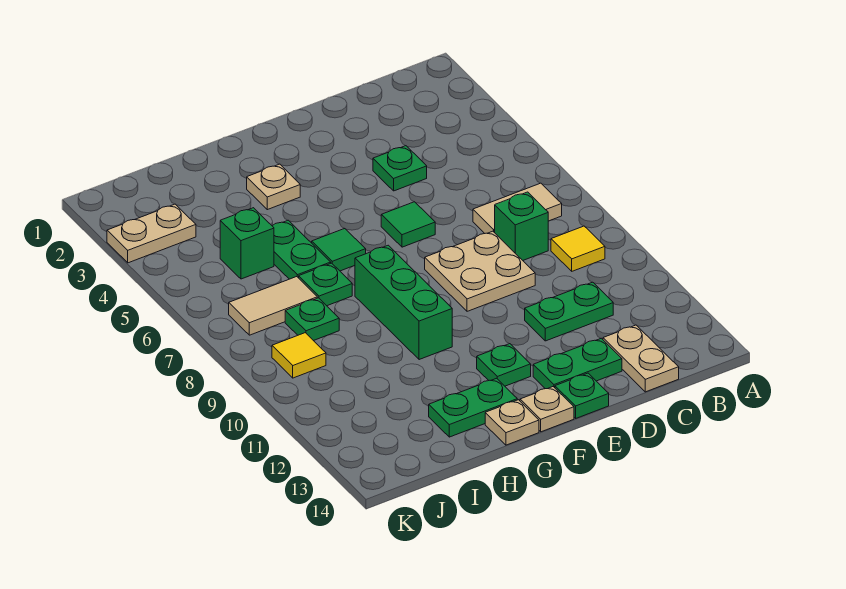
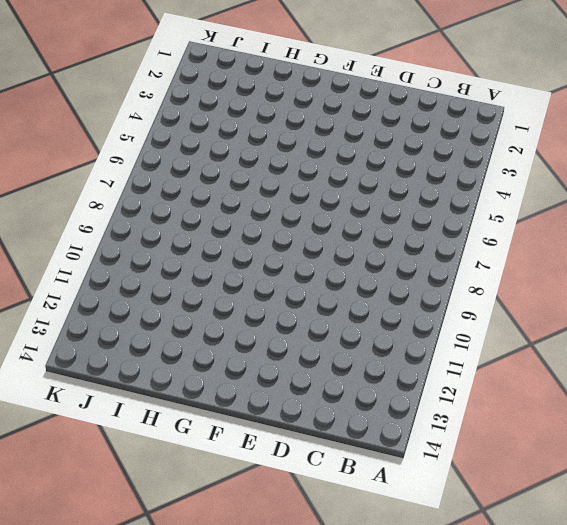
none -> tan 1x2 tile [473,183,562,233]
none -> yellow 1x1 tile [551,226,605,271]
none -> green 1x1 brick [495,192,548,260]

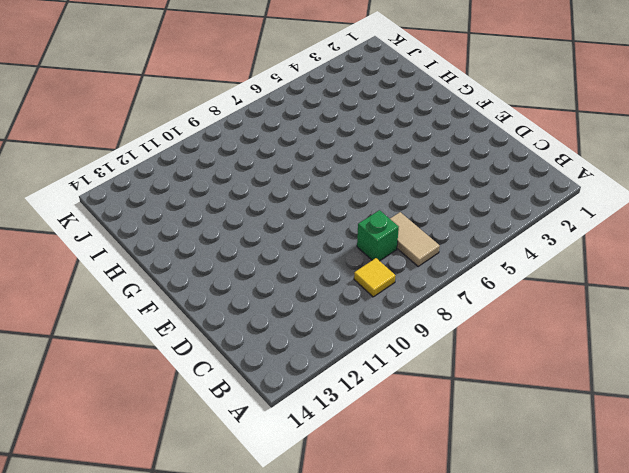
none -> green 1x2 plate [525,282,613,341]
none -> tan 1x2 plate [603,325,679,392]
none -> green 1x1 plate [373,146,427,191]

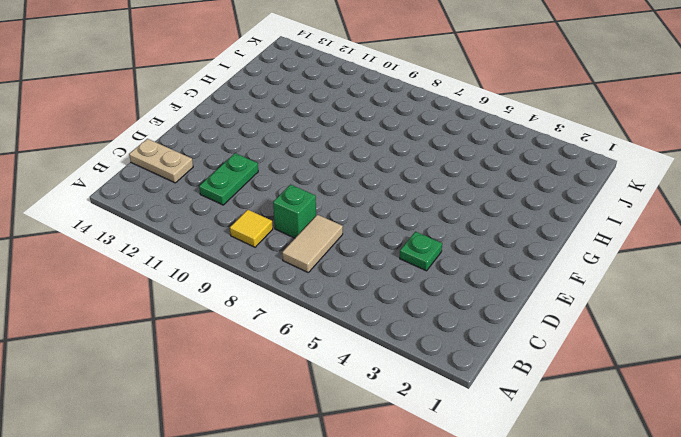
none -> tan 2x2 plate [425,231,535,311]
none -> green 1x2 plate [533,338,622,389]
none -> green 1x1 tile [381,202,435,247]

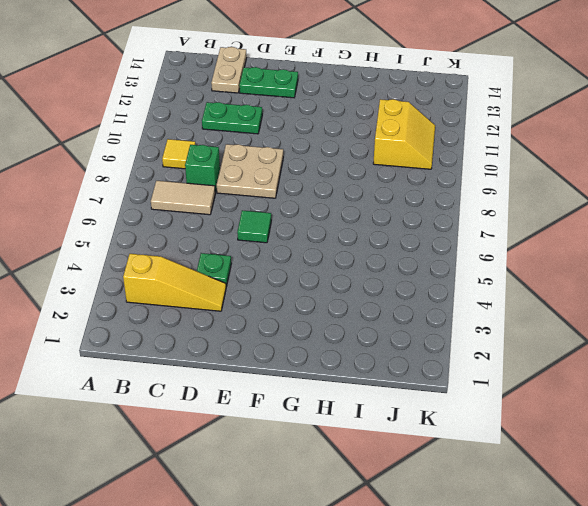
yellow 1x3 slope [123,254,226,311] -> none
yellow 2x2 slope [373,99,435,169] -> none
none -> green 1x1 plate [555,373,609,418]
none -> green 1x1 plate [477,344,531,386]
none -> tan 1x1 plate [520,387,574,432]

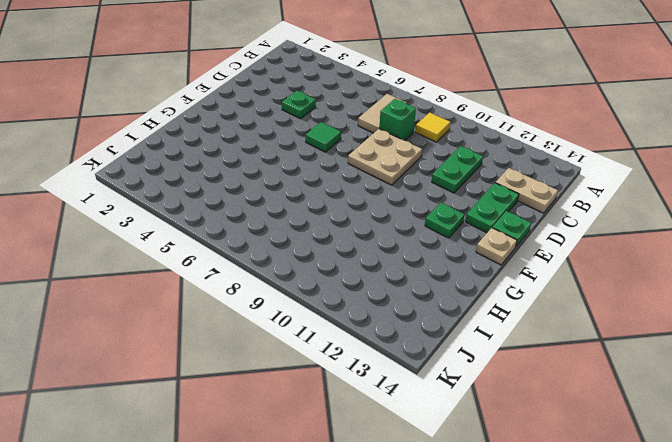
none -> tan 1x1 plate [247,164,300,210]
none -> green 1x1 tile [312,229,366,271]
none -> green 1x3 brick [355,245,452,360]

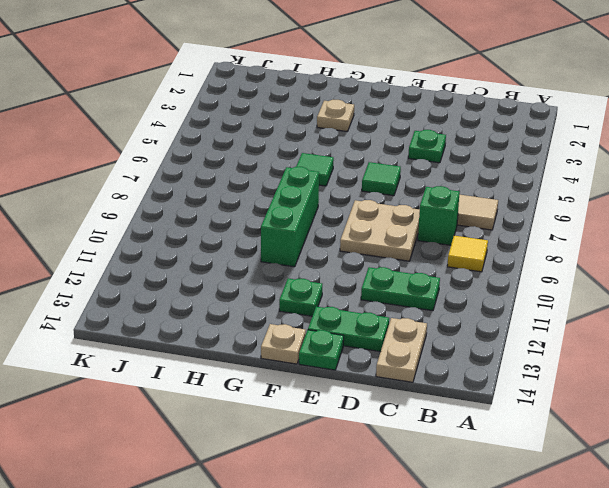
none -> green 1x2 plate [429,378,517,437]
none -> tan 1x1 plate [485,400,539,445]
none -> green 1x2 plate [273,220,331,279]

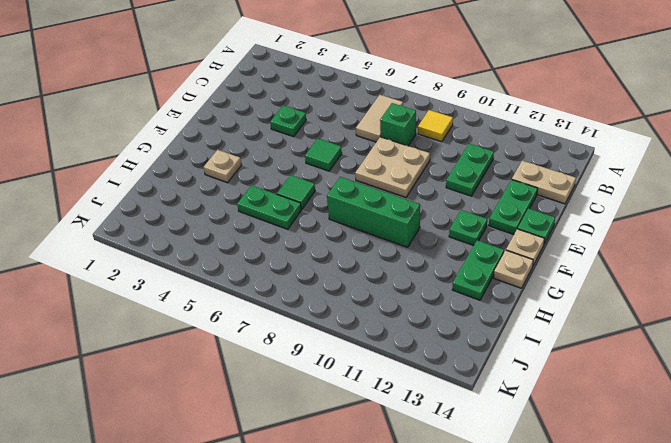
none -> green 1x1 plate [299,263,352,306]
none -> green 1x1 brick [220,208,274,279]
none -> tan 1x2 tile [229,277,317,335]

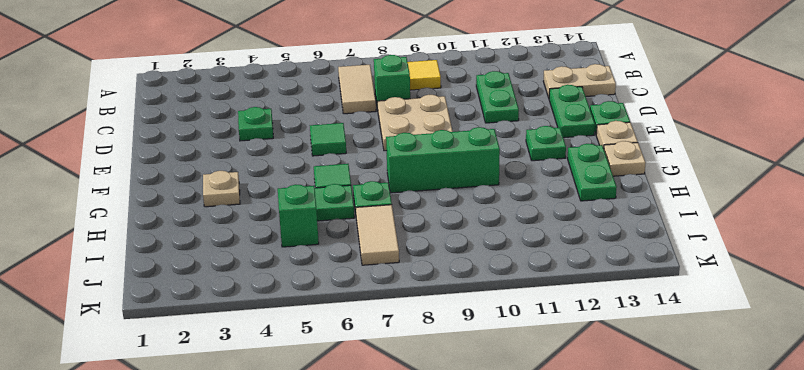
none -> green 1x1 plate [285,298,339,341]
none -> tan 1x2 plate [107,204,196,263]
none -> yellow 1x1 tile [272,333,326,378]

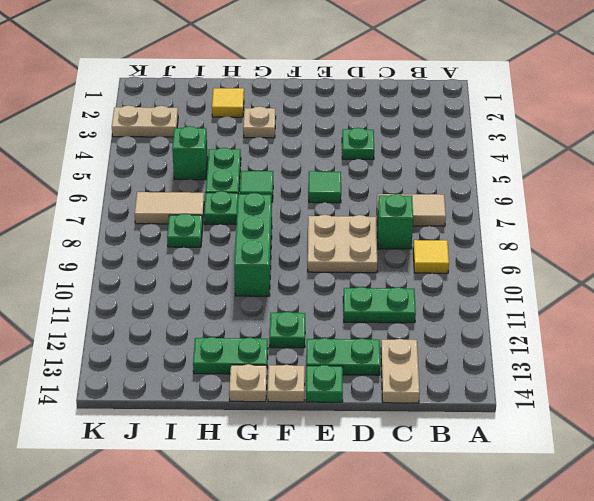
yellow 1x1 tile [212,88,244,117] -> yellow 1x1 tile moved to [272,333,326,378]

